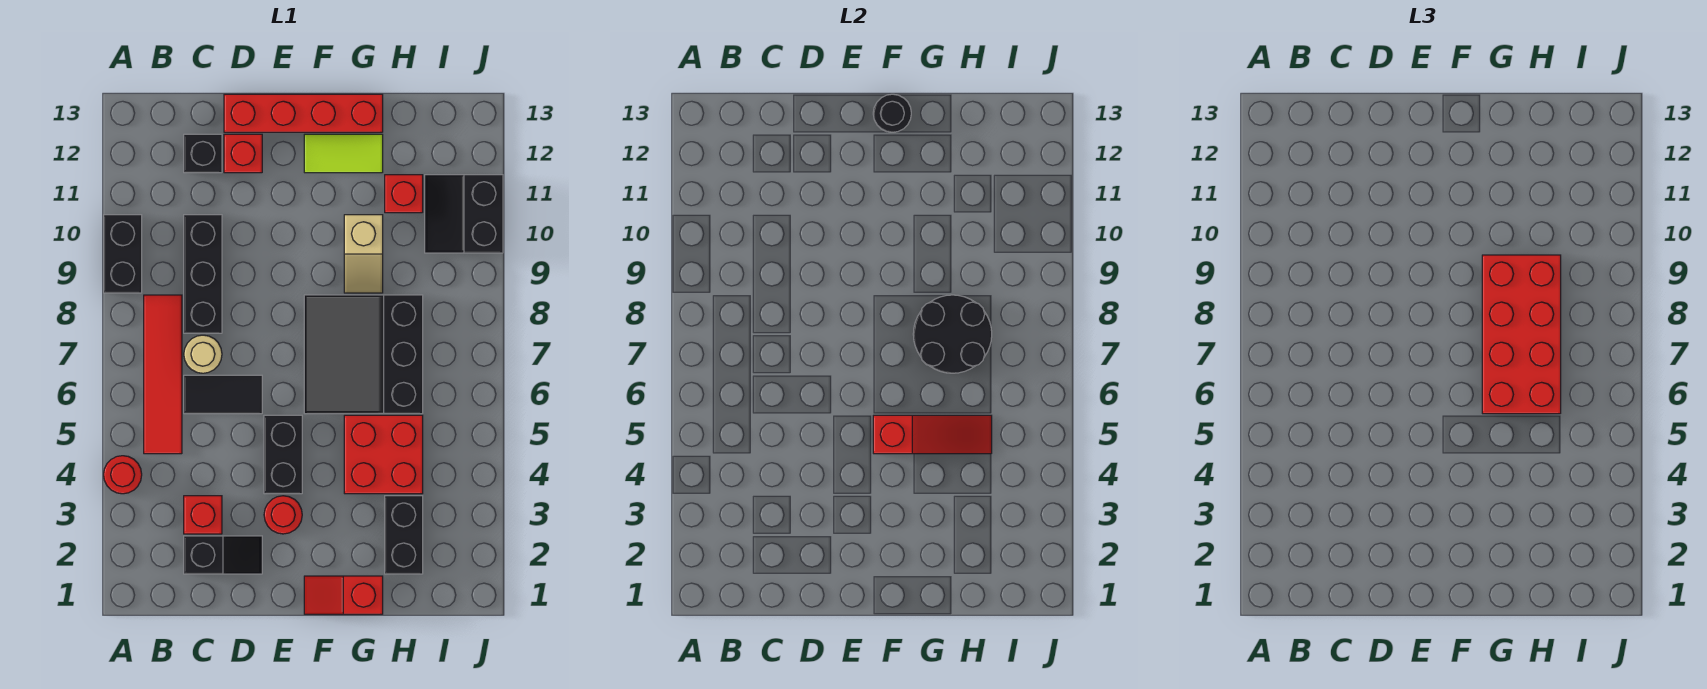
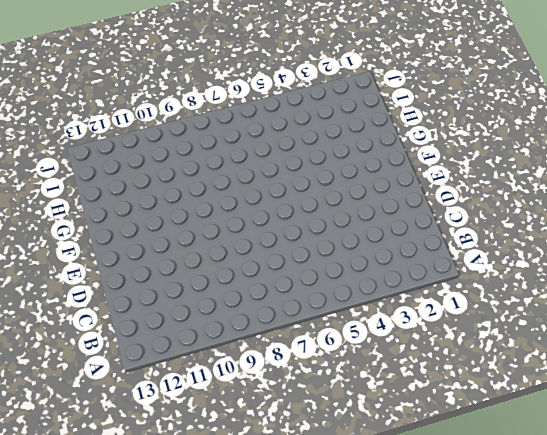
none -> red 1x1 round brick [104,456,142,494]
none -> black 1x2 brick [104,215,142,293]
none -> red 1x4 tile [144,295,182,454]

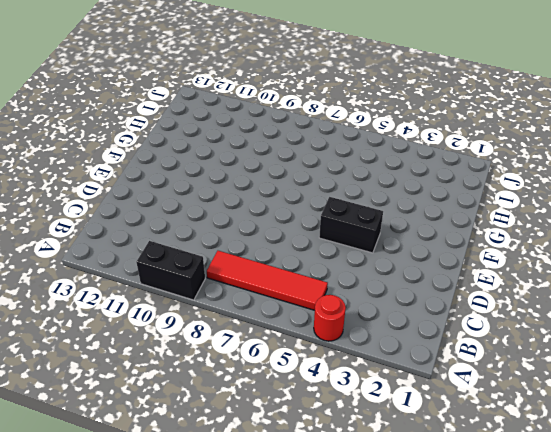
none -> black 1x2 slope [184,536,262,574]
none -> red 1x1 brick [184,496,222,534]
none -> black 1x2 tile [184,375,262,414]

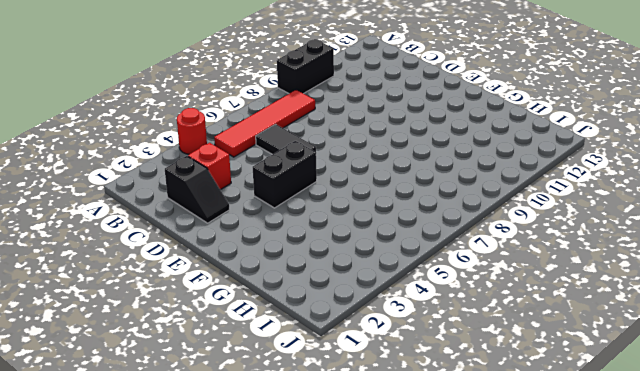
none -> tan 1x1 round brick [184,335,222,373]
none -> black 1x3 brick [184,215,222,333]
none -> black 1x1 brick [184,134,222,173]

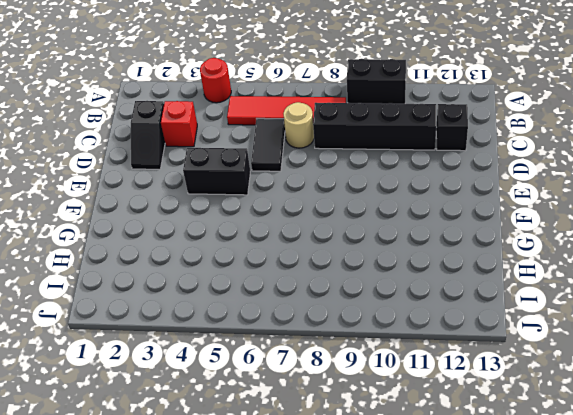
black 1x4 brick [313,103,436,150] -> black 1x3 brick [184,215,222,333]
none -> red 1x1 brick [224,134,262,173]
none -> red 1x4 brick [224,94,383,132]
none -> red 1x1 round brick [264,496,302,534]

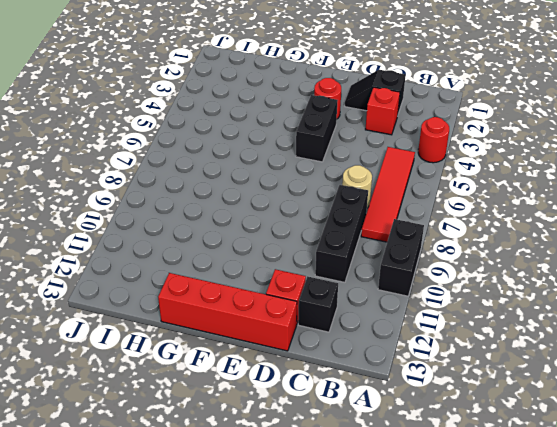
none -> black 1x2 tile [184,375,262,414]
none -> red 1x2 slope [304,576,383,614]
none -> black 3x3 slope [304,295,423,414]

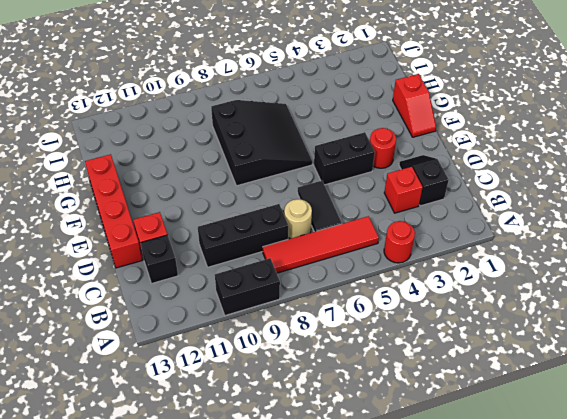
black 3x3 slope [211,100,312,186] -> black 3x3 slope turned to [304,295,423,414]
none -> lime 1x2 tile [304,134,383,173]
none -> red 2x2 brick [344,415,423,494]
none -> tan 1x2 slope [344,215,383,293]

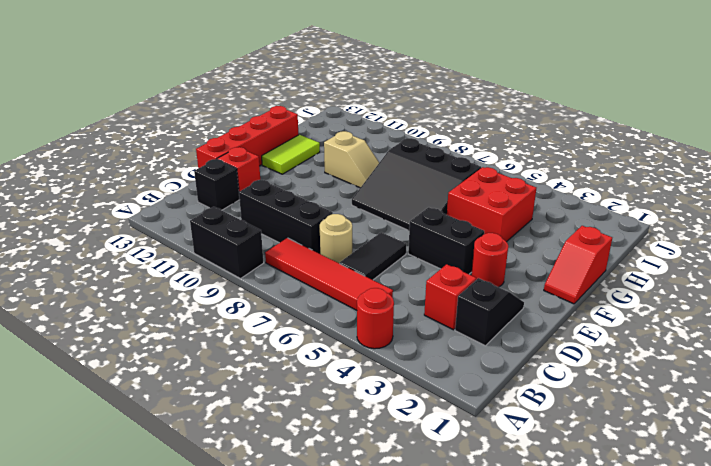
none -> black 1x2 brick [385,496,423,574]
none -> red 1x1 brick [385,175,423,213]
none -> black 2x2 slope [425,175,503,253]

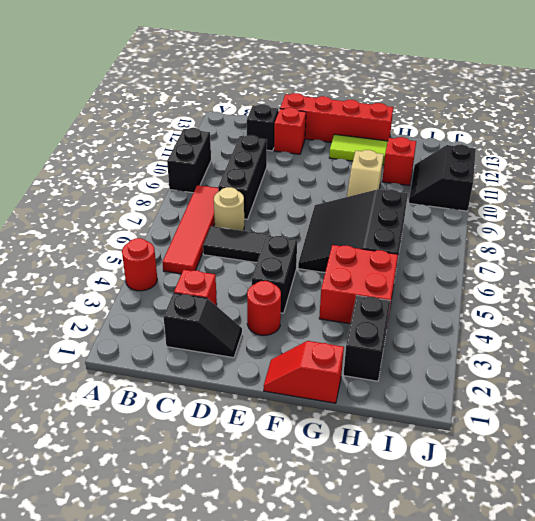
none -> red 1x3 slope [873,415,992,454]
none -> black 1x1 round brick [873,94,911,132]
none -> black 2x2 round brick [913,295,992,373]

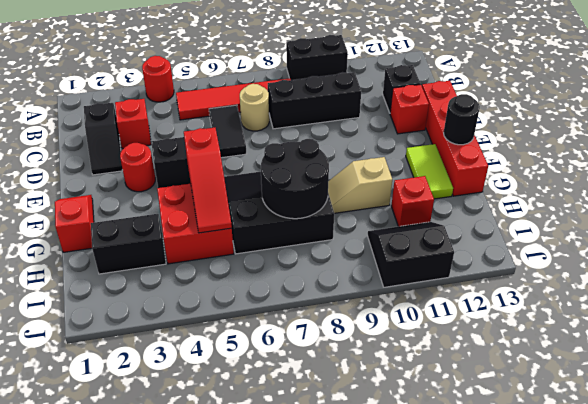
none -> red 2x4 brick [1482,255,1561,414]

